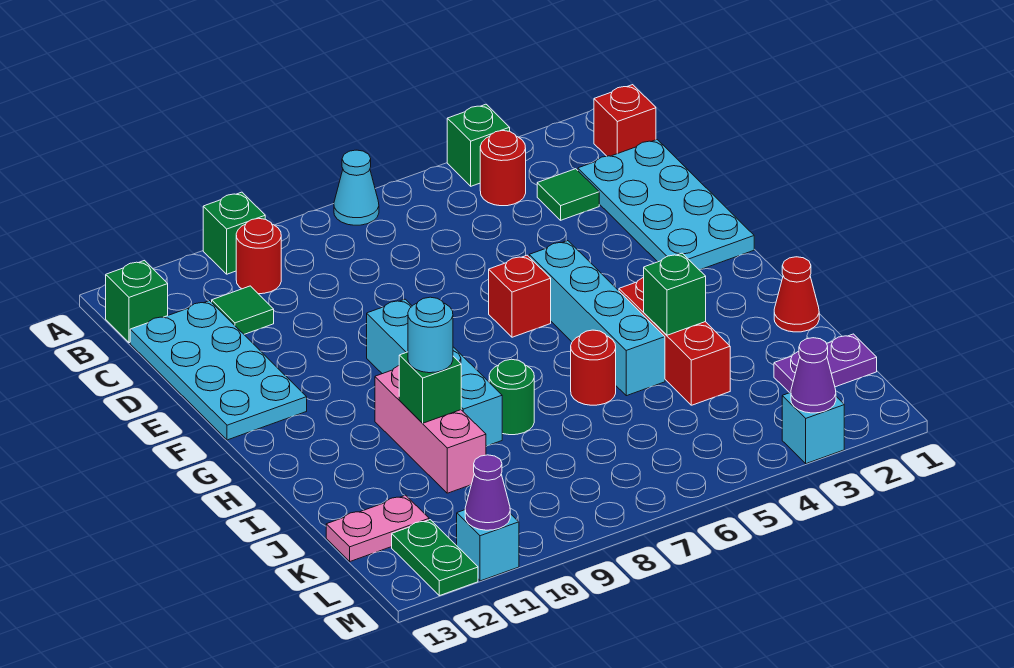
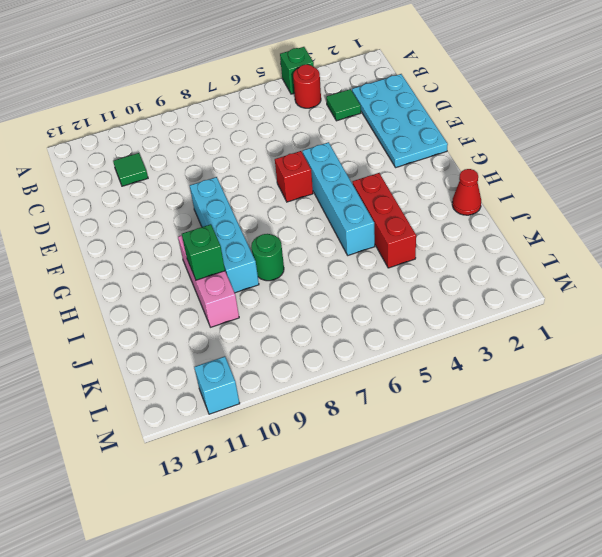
none -> cyan 1x1 cone [334,150,379,225]
none -> green 1x1 brick [203,192,265,274]
none -> red 1x1 brick [594,85,656,156]

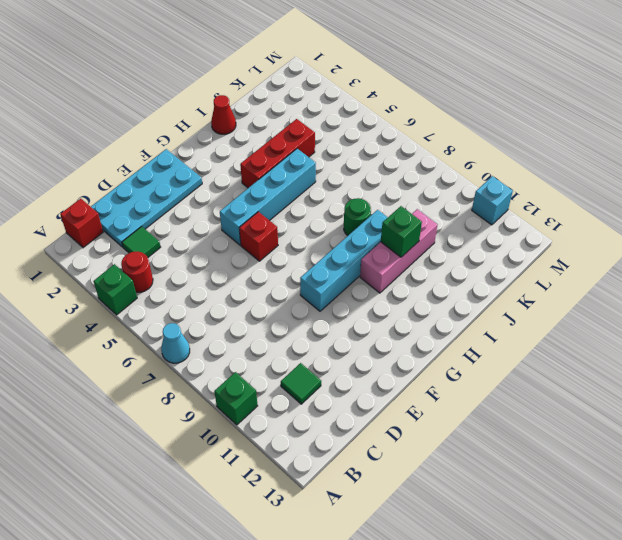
none -> red 1x1 round brick [236,218,281,294]
none -> green 1x1 brick [106,261,168,343]
none -> cyan 2x4 plate [130,301,307,440]

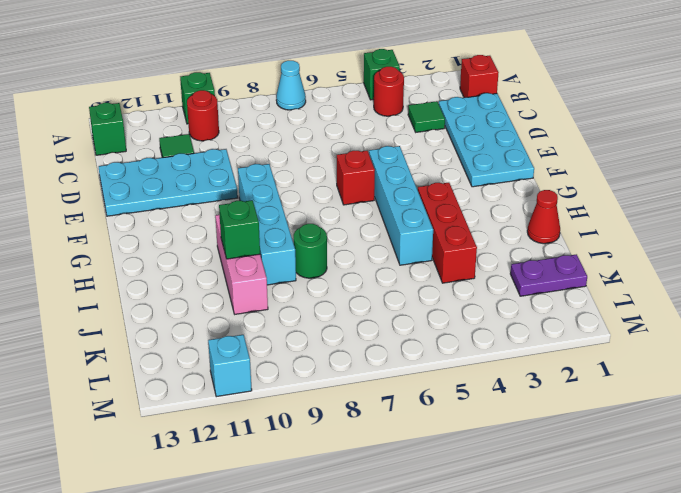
cyan 2x4 plate [99,149,238,216] -> cyan 2x4 plate turned to [130,301,307,440]
none -> red 1x1 round brick [571,330,616,405]
none -> pink 1x2 plate [326,495,429,561]
none -> green 1x2 plate [392,520,478,596]

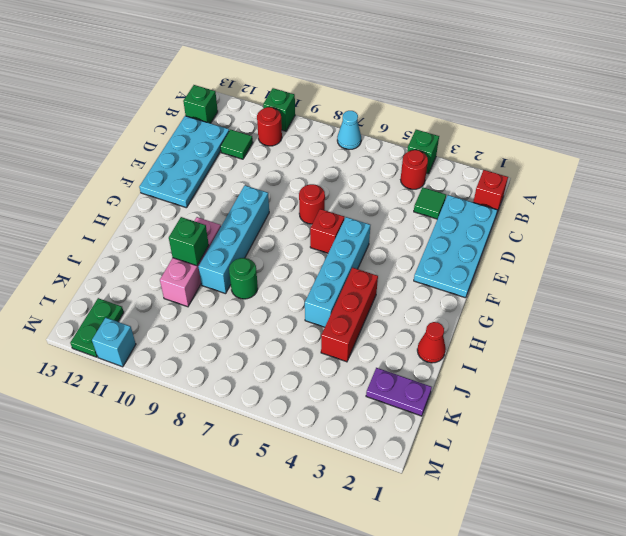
red 1x1 round brick [299,184,325,224] -> red 1x1 round brick moved to [571,330,616,405]
none -> pink 1x2 plate [326,495,429,561]
none -> cyan 1x1 brick [782,392,844,464]
none -> green 1x1 brick [644,253,706,335]

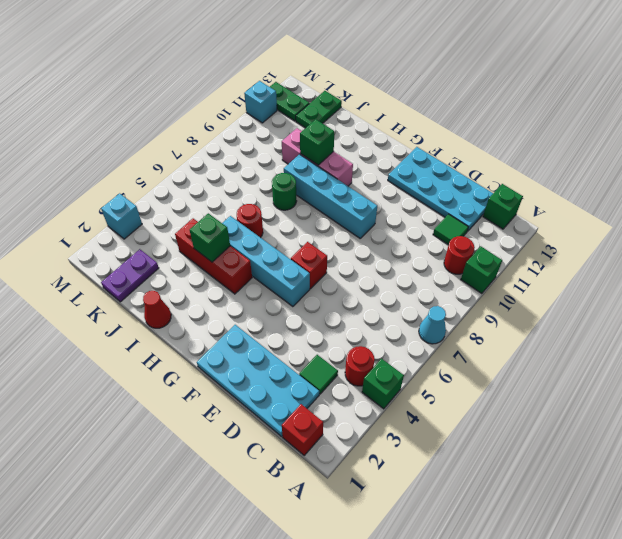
green 1x2 plate [296,91,342,128] -> pink 1x2 plate [326,495,429,561]
none -> purple 1x1 cone [791,338,836,413]
none -> purple 1x1 cone [465,455,510,530]
none -> cyan 1x1 round brick [408,297,453,373]

